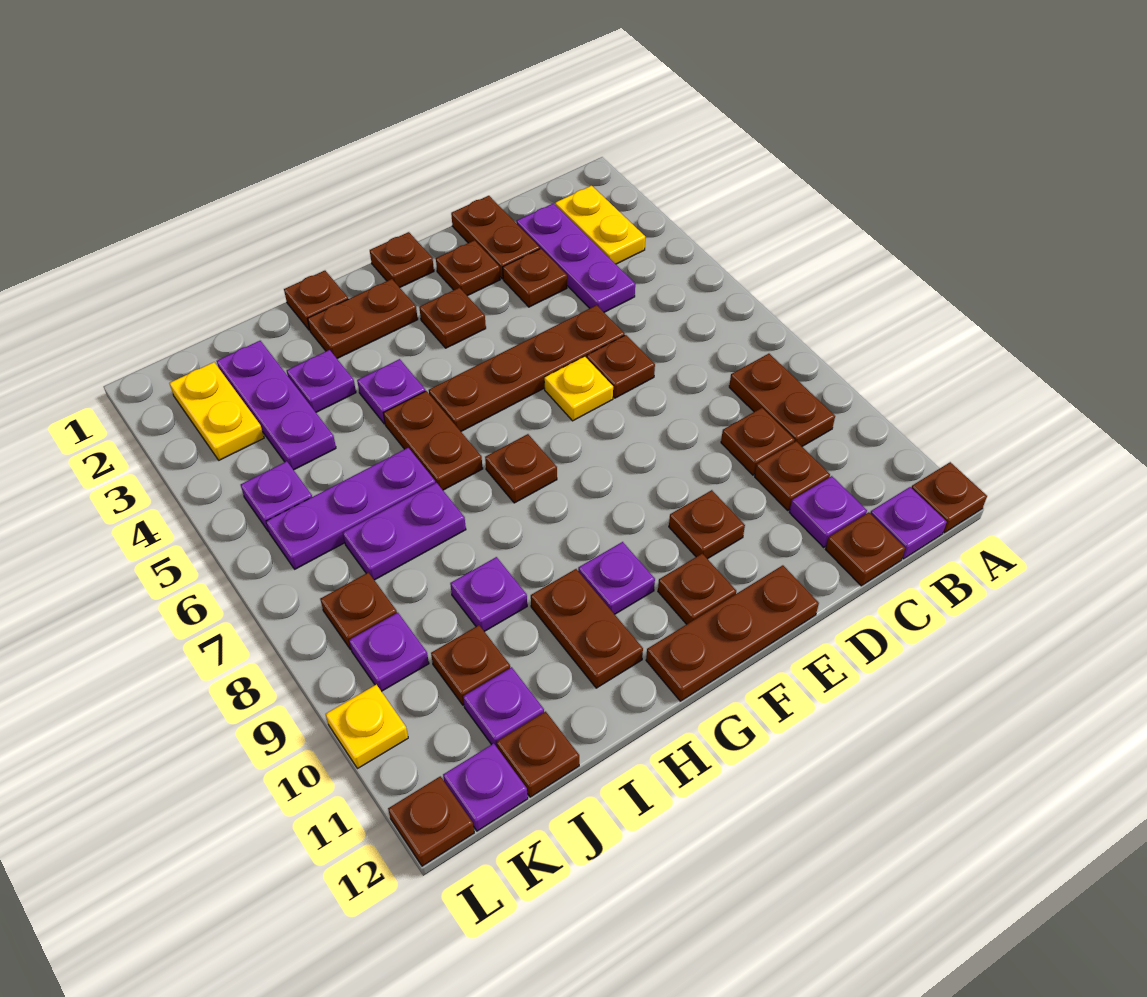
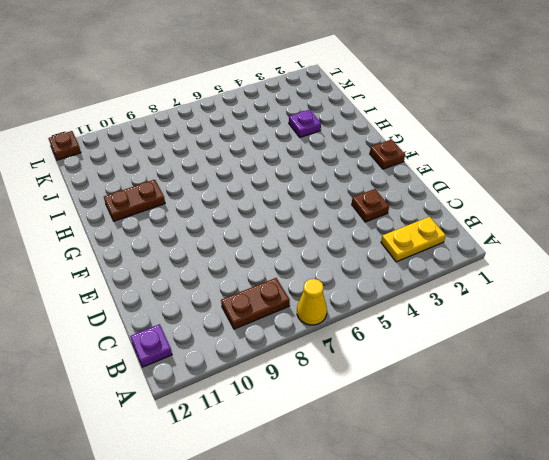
yellow 1x1 cone [297,279,327,325] -> none
none -> brown 1x1 plate [911,462,987,533]
none -> purple 1x3 plate [516,203,635,312]
none -> brown 1x1 plate [721,408,794,475]
none -> brown 1x1 plate [755,441,830,510]

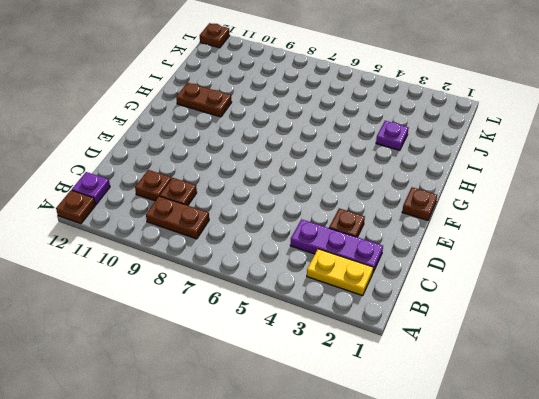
none -> purple 1x1 plate [789,476,867,547]
none -> brown 1x1 plate [826,512,905,586]
none -> brown 1x2 plate [451,196,540,279]
none -> brown 1x4 plate [429,305,625,431]

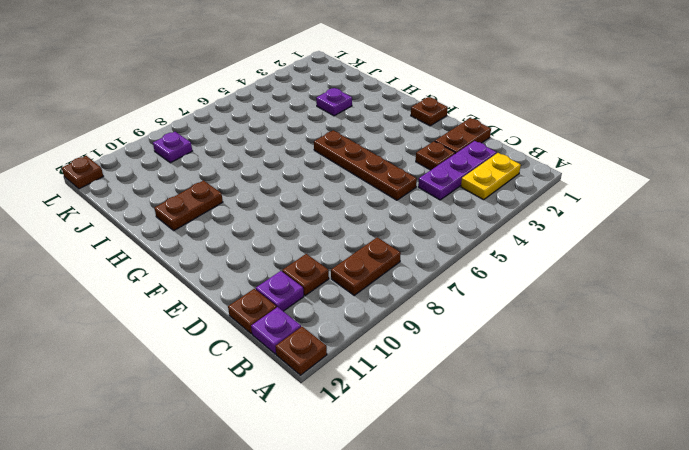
none -> brown 1x1 plate [721,408,794,475]
none -> brown 1x1 plate [587,335,655,398]
none -> brown 1x1 plate [436,240,500,296]
none -> yellow 1x1 plate [544,356,613,421]

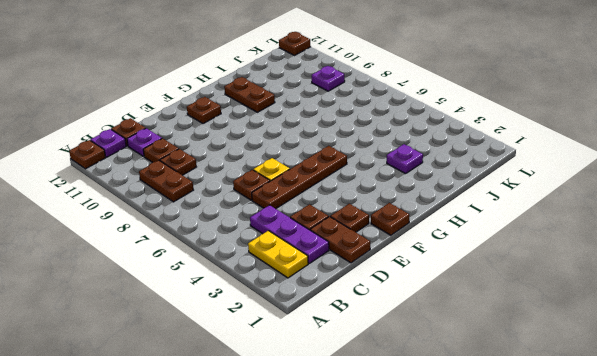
none -> brown 1x1 plate [669,490,745,559]
none -> brown 1x3 plate [646,565,819,701]
none -> brown 1x1 plate [419,288,486,348]
none -> brown 1x2 plate [308,279,418,359]

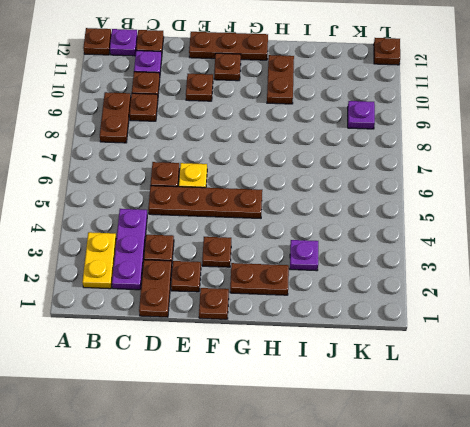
none -> brown 1x1 plate [485,434,557,503]
none -> purple 1x1 plate [578,542,655,614]
none -> brown 1x1 plate [284,271,348,330]
none -> purple 1x1 plate [357,359,425,424]

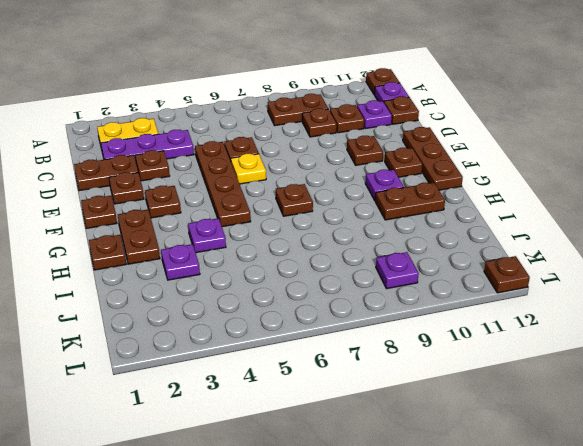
none -> brown 1x2 plate [384,391,483,490]
none -> purple 1x3 plate [266,448,435,569]
none -> purple 1x2 plate [343,483,466,580]
none -> purple 1x1 plate [450,557,527,632]

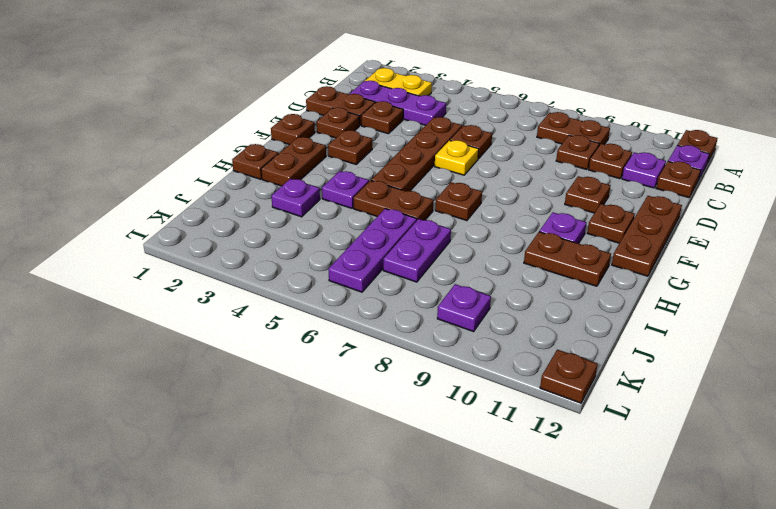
none -> purple 1x1 plate [450,557,527,632]
none -> purple 1x3 plate [217,341,336,470]
none -> brown 1x1 plate [431,625,510,705]
none -> purple 1x1 plate [463,667,544,747]

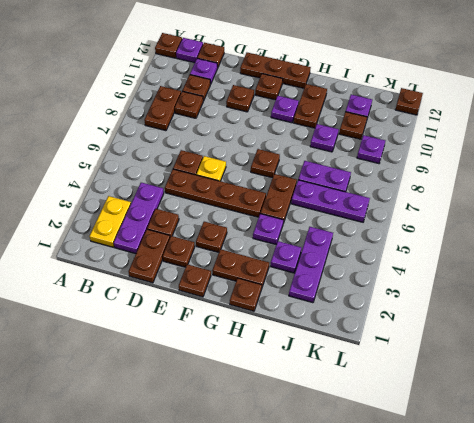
none -> brown 1x1 plate [496,712,579,797]
none -> yellow 1x2 plate [170,362,264,460]
none -> purple 1x1 plate [241,461,312,532]
none -> brown 1x1 plate [320,572,397,650]

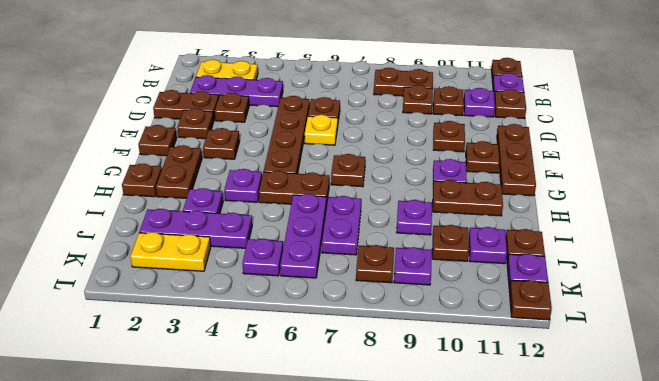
none -> yellow 1x1 plate [326,685,408,769]

